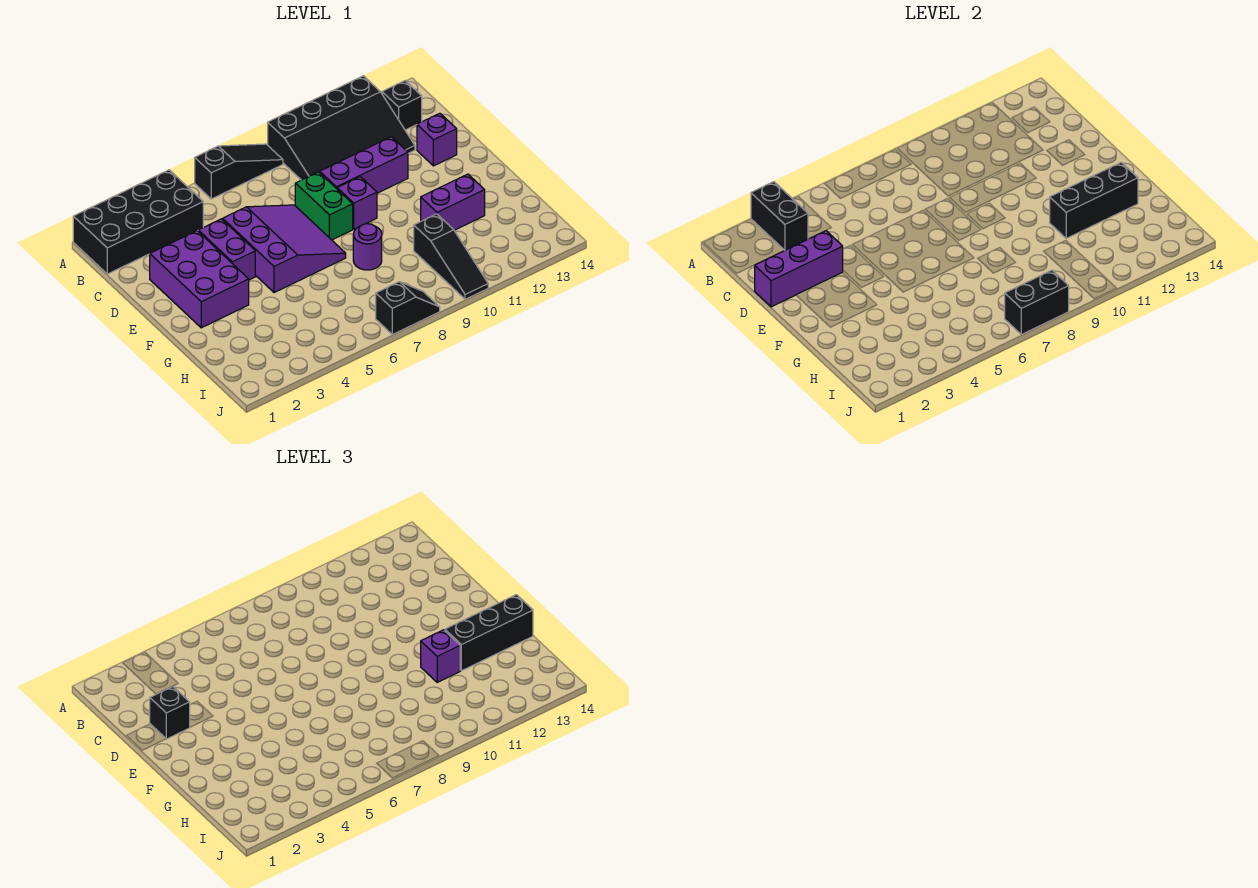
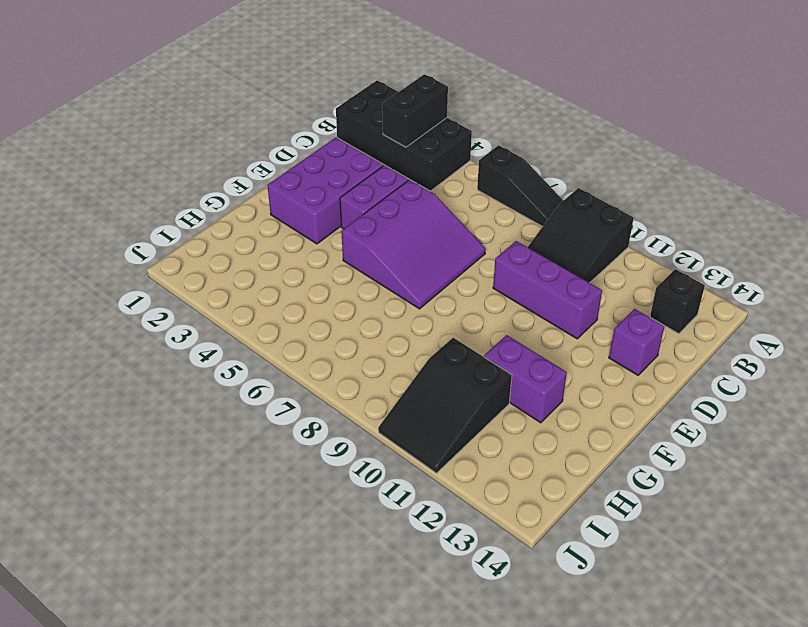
black 2x3 slope [528,188,634,283] -> black 3x4 slope [268,76,415,180]
black 2x3 slope [378,338,512,473] -> black 1x3 slope [414,214,488,299]
none -> green 1x2 brick [295,172,353,240]
none -> purple 1x1 brick [337,177,377,229]
none -> purple 1x1 round brick [353,224,382,270]

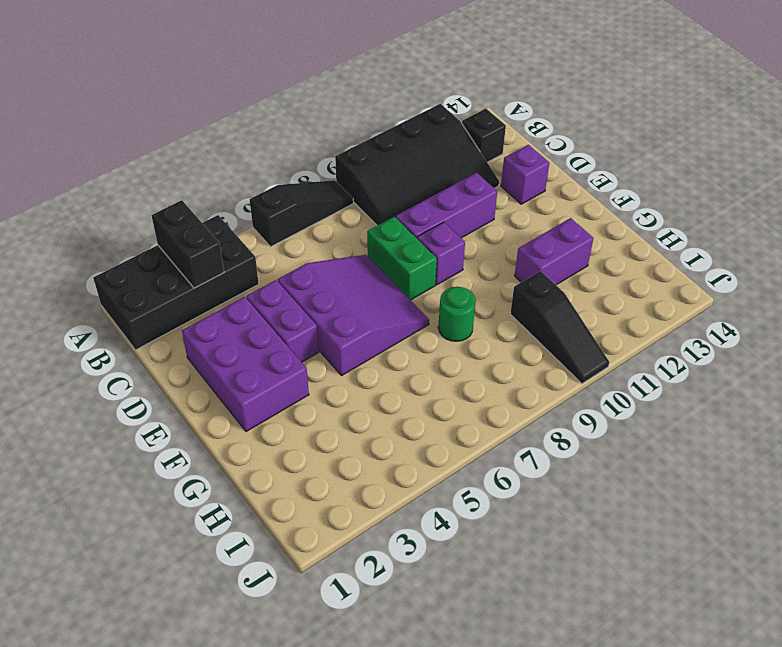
green 1x1 round brick [438,287,476,341] -> purple 1x1 round brick [353,224,382,270]
none -> black 1x2 slope [376,282,440,335]
none -> purple 1x3 brick [755,231,843,307]
none -> black 1x3 brick [1050,162,1138,238]

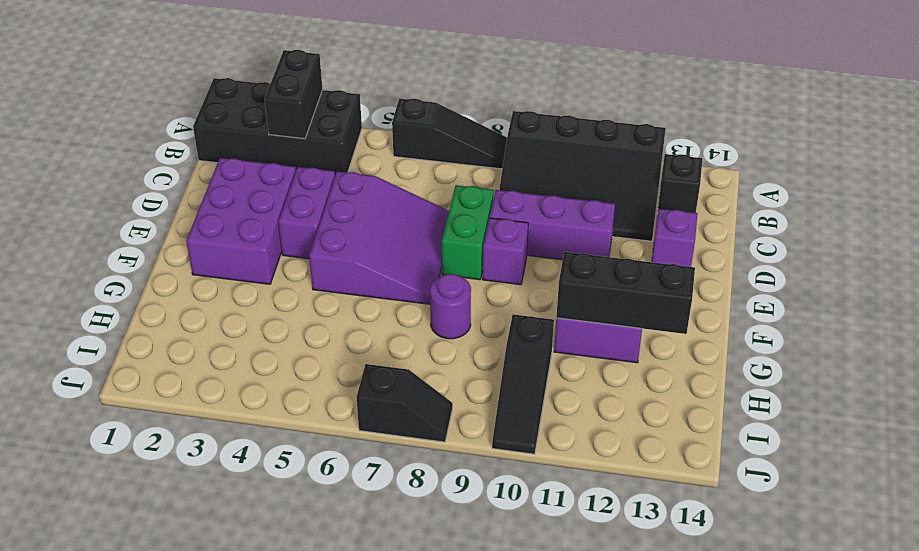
none -> purple 1x3 brick [755,231,843,307]
none -> black 1x2 brick [1005,270,1069,335]
none -> black 1x1 brick [150,686,190,739]

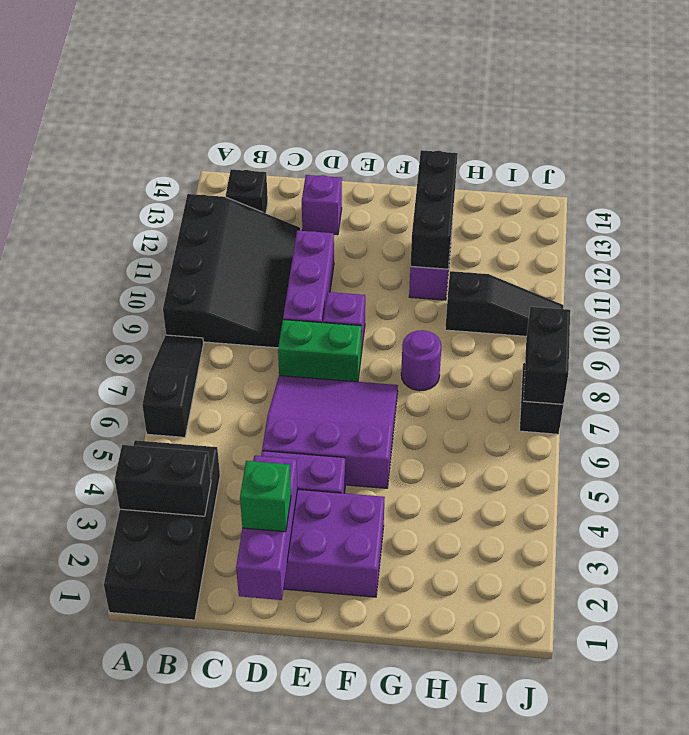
green 1x1 brick [240,461,291,532] -> black 1x1 brick [150,686,190,739]
none -> purple 1x1 brick [421,630,460,682]
none -> black 1x3 brick [445,595,533,671]

